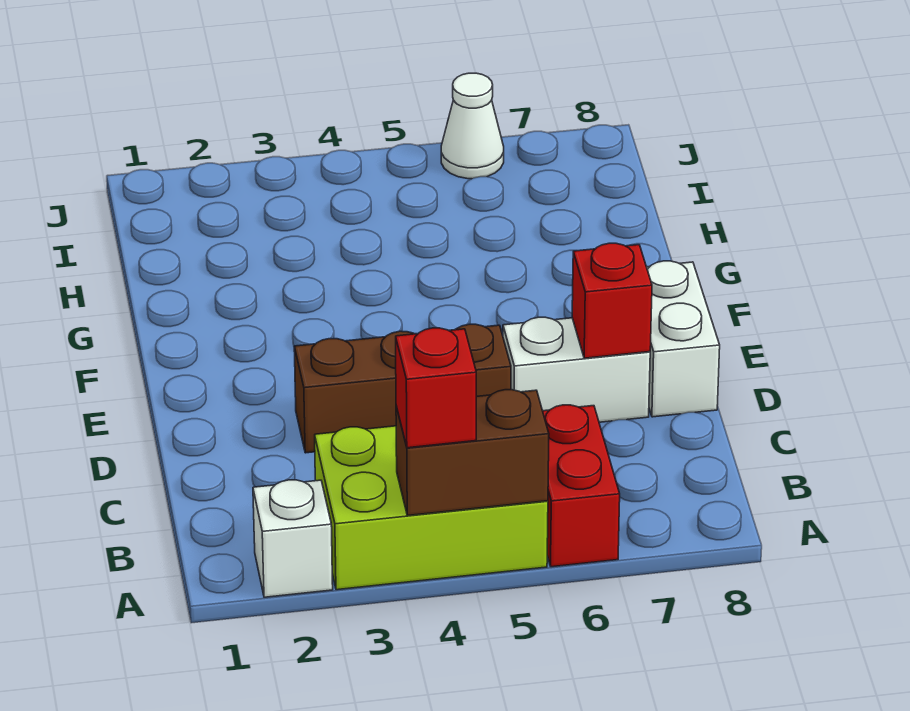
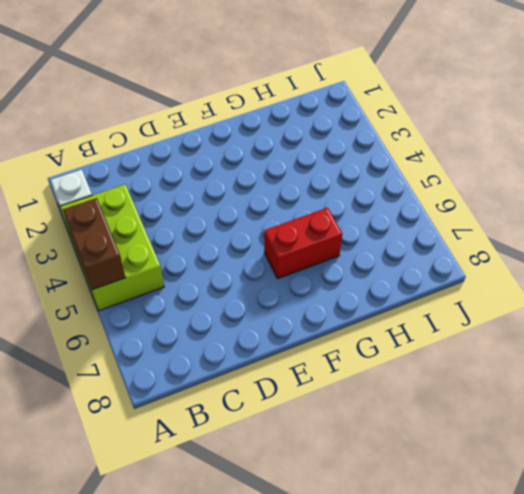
red 1x2 brick [264,208,342,279] -> red 1x2 brick moved to [543,405,620,567]
none -> brown 1x3 brick [294,324,511,453]
none -> white 1x2 brick [503,317,650,422]

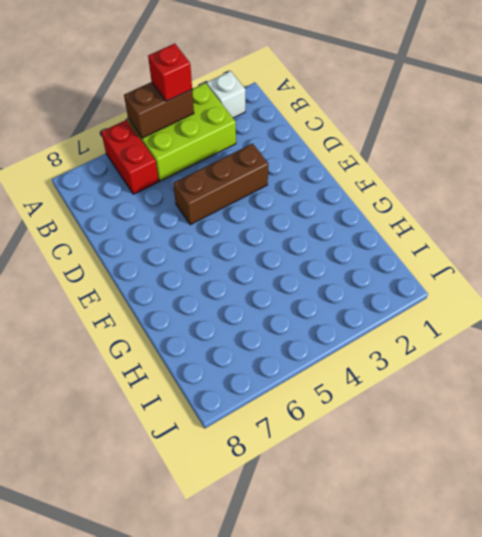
none -> white 1x2 brick [503,317,650,422]
none -> white 1x2 brick [647,261,720,417]

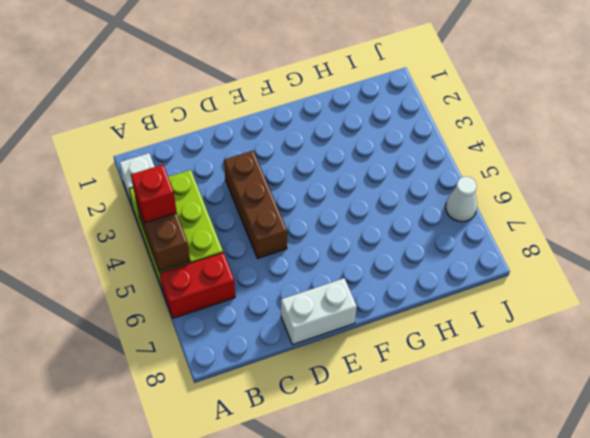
none -> white 1x2 brick [503,317,650,422]
none -> red 1x1 brick [572,243,652,358]

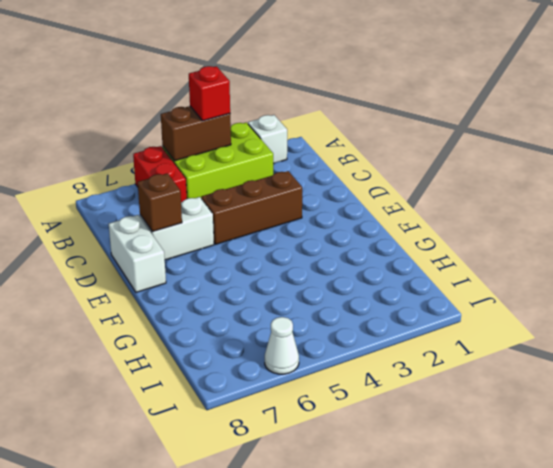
brown 1x1 brick [138,173,182,232] -> red 1x1 brick [572,243,652,358]

